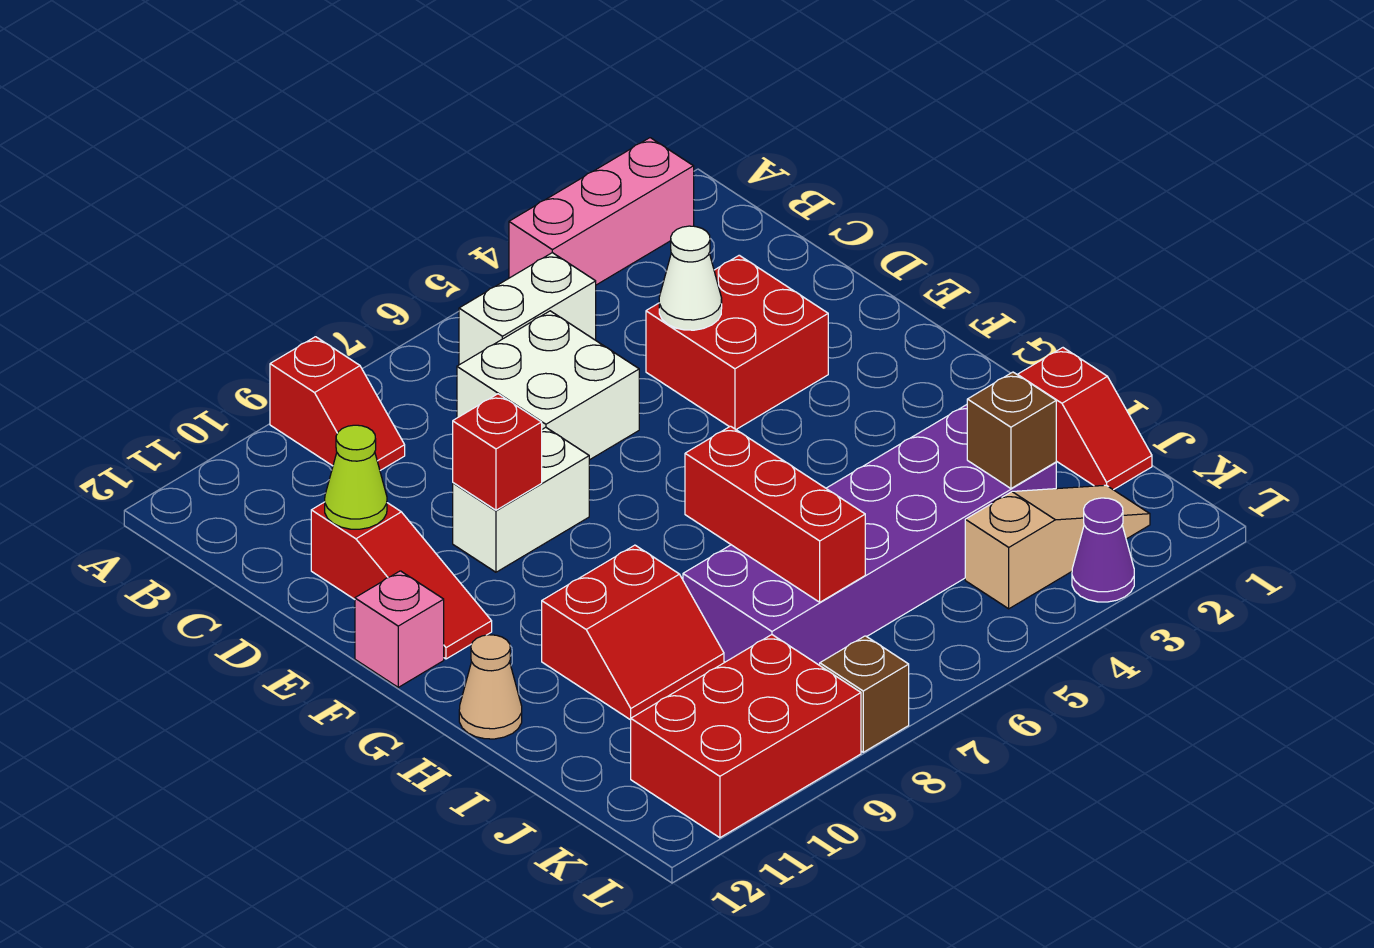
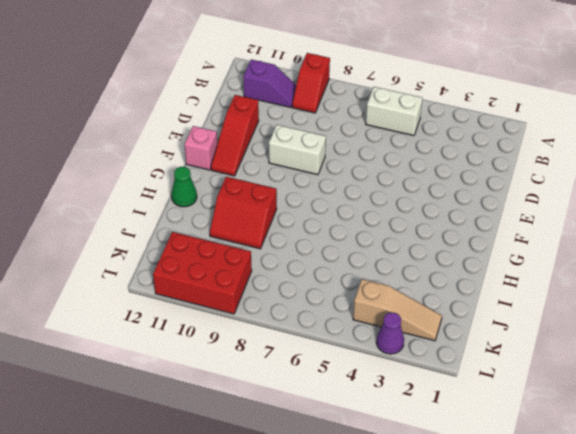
purple 1x2 slope [243,59,296,107] -> none
green 1x1 cone [171,167,197,207] -> tan 1x1 cone [459,635,522,739]
none -> pink 1x3 brick [509,138,694,285]
none -> white 2x2 brick [457,311,639,460]
none -> red 2x2 brick [646,255,828,429]

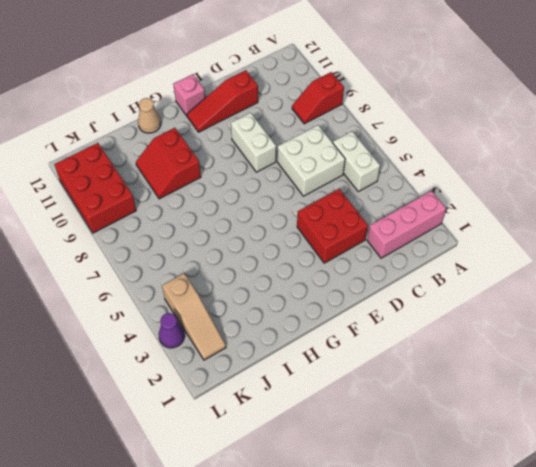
pink 1x3 brick [367,191,446,258] -> pink 1x3 brick turned to [509,138,694,285]
none -> red 1x2 slope [1017,348,1152,490]
none -> purple 2x6 brick [683,405,1056,665]
none -> brown 1x1 brick [820,636,909,752]

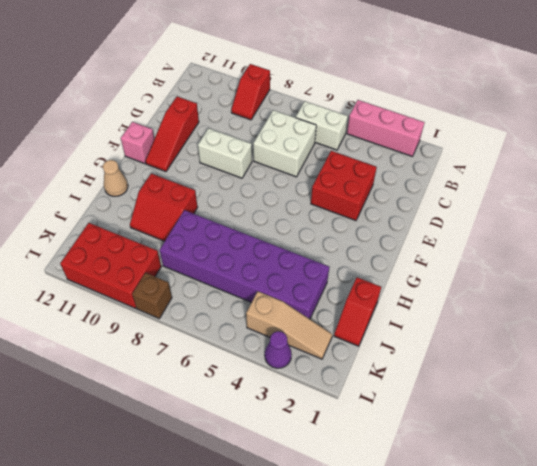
none -> white 1x1 cone [659,226,722,330]
none -> lime 1x1 cone [325,425,387,529]
none -> red 1x1 brick [453,394,542,510]

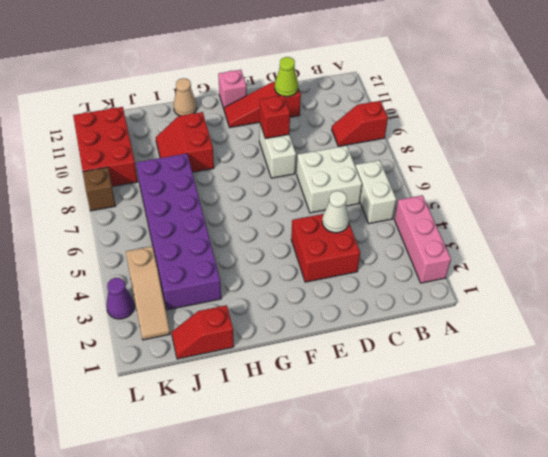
none -> red 1x3 brick [685,426,865,602]
none -> brown 1x1 brick [967,372,1056,488]

